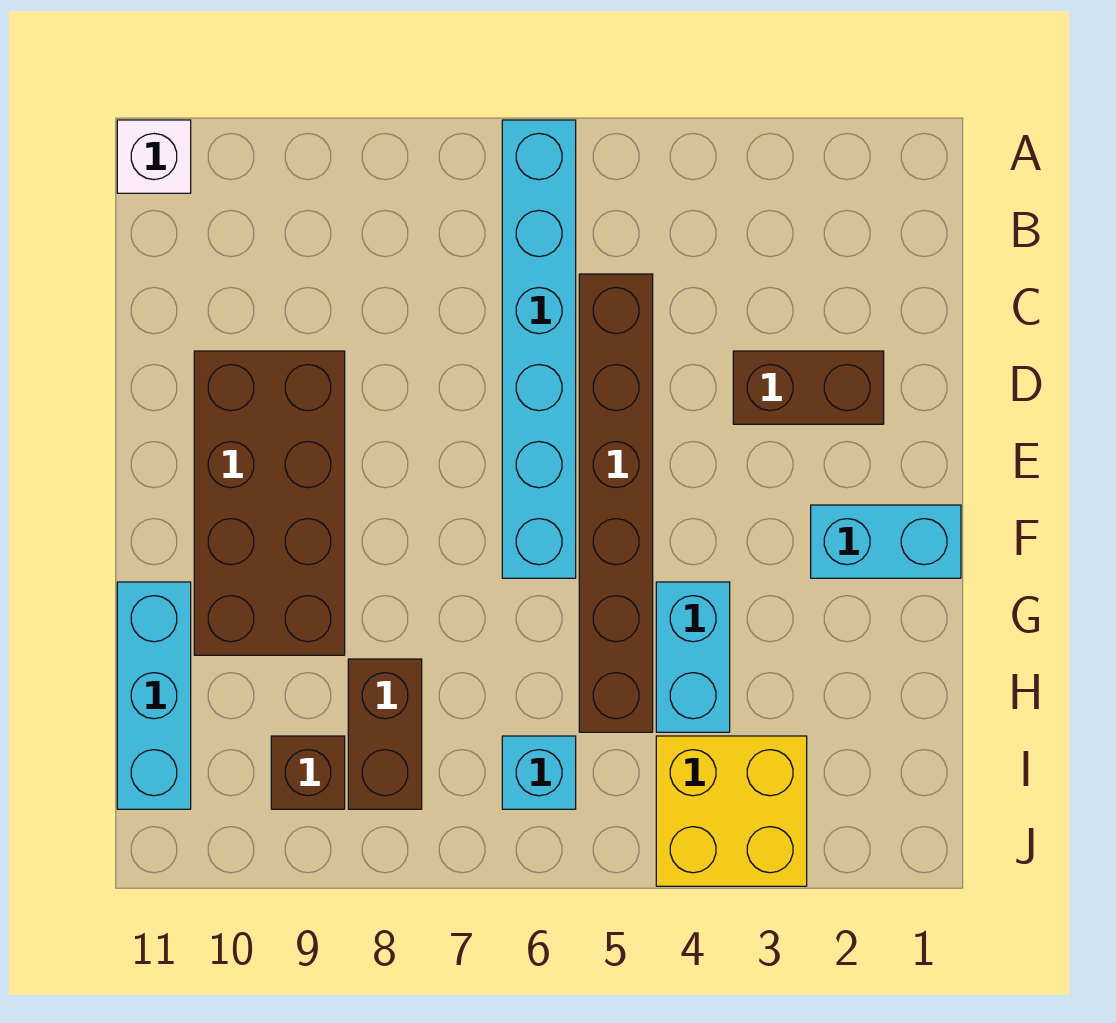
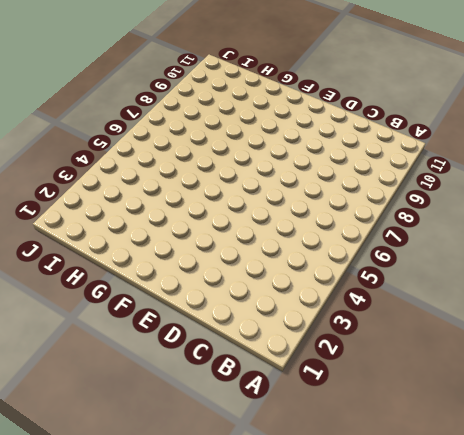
none -> cyan 1x6 brick [502,120,576,578]
none -> white 1x1 brick [117,120,191,193]
none -> brown 1x6 brick [579,274,653,732]

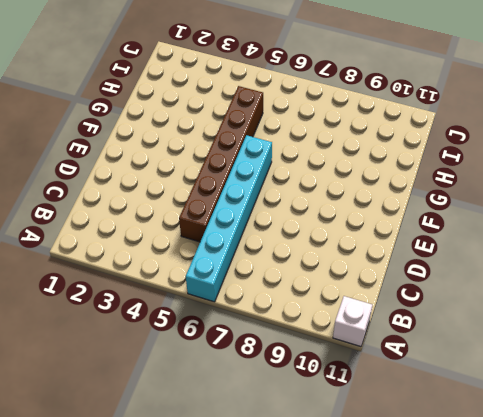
none -> brown 1x2 brick [733,351,884,424]
none -> brown 2x4 brick [194,351,345,655]
none -> cyan 1x2 brick [811,505,961,578]

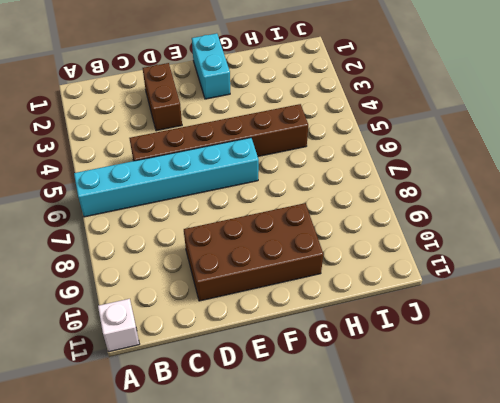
none -> cyan 1x2 brick [656,582,730,732]
none -> cyan 1x3 brick [117,582,191,809]
none -> brown 1x2 brick [348,659,422,809]

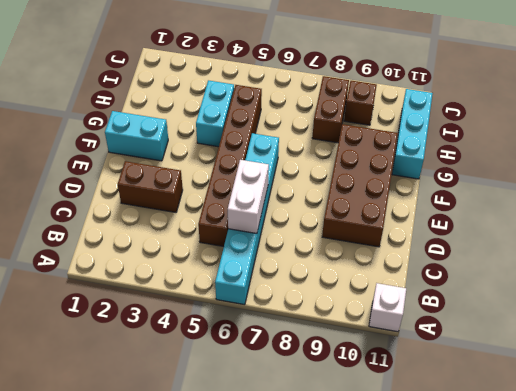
white 1x2 brick [228,160,269,234] -> none
none -> yellow 2x2 brick [656,736,807,886]
none -> cyan 1x1 brick [502,736,576,809]

